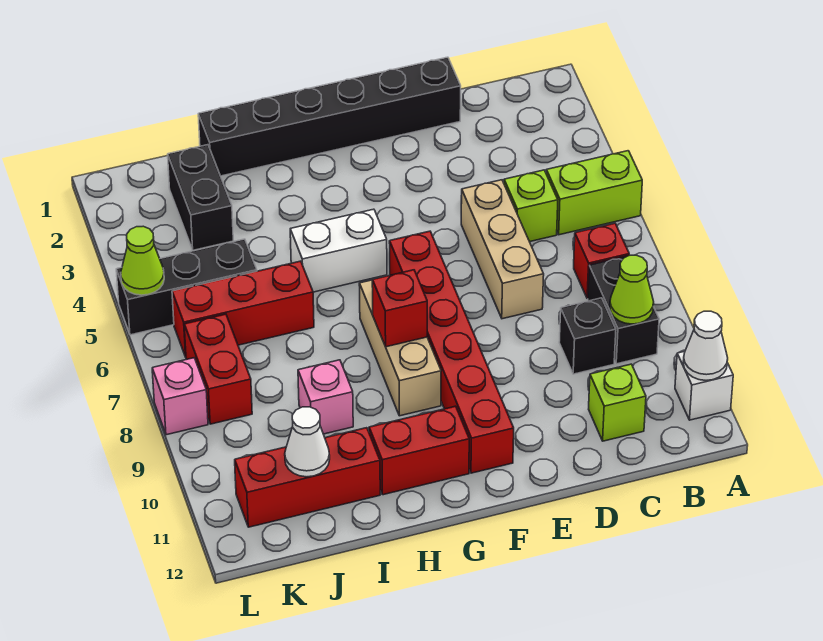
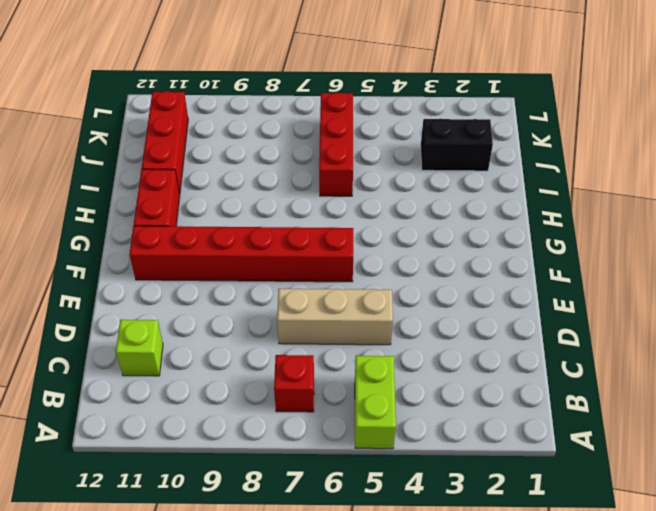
none -> white 1x1 brick [675,351,733,420]
none -> black 1x2 brick [588,256,659,364]
none -> lime 1x1 brick [504,170,558,242]

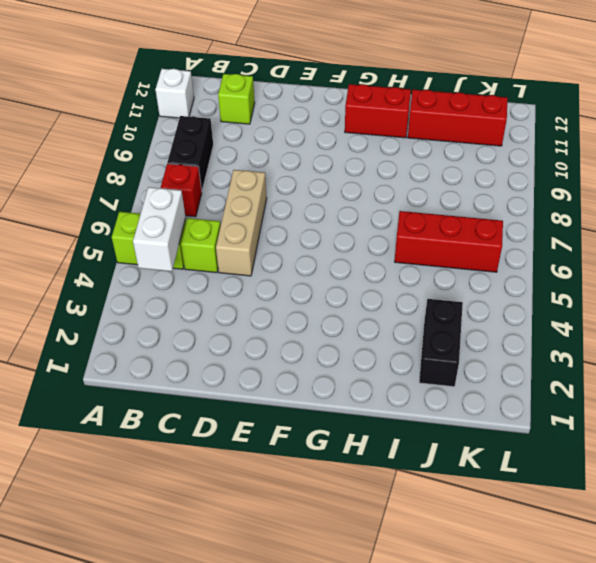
white 1x2 brick [133,187,186,272] -> white 1x2 brick turned to [290,209,387,292]
none -> black 1x1 brick [559,298,616,374]
none -> black 1x6 brick [198,57,461,176]
none -> red 1x6 brick [389,231,514,473]

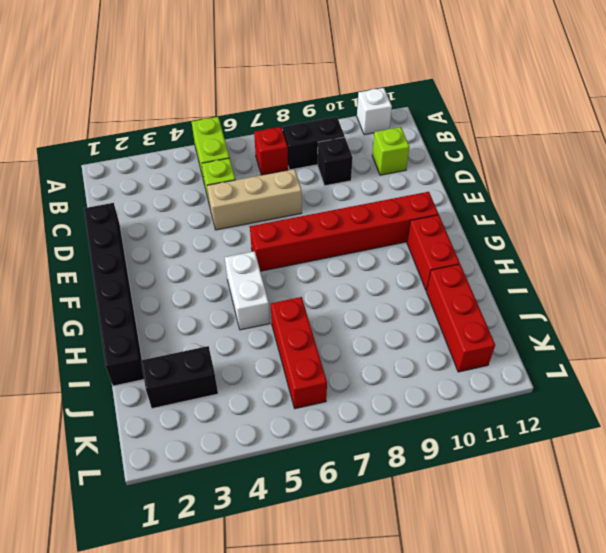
none -> tan 1x3 brick [359,280,441,416]
none -> pink 1x1 brick [298,360,353,434]
none -> black 1x3 brick [116,239,257,335]

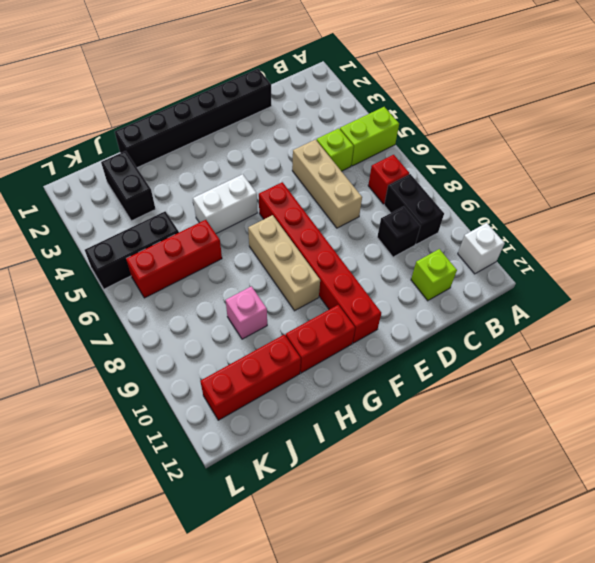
none -> red 1x2 brick [184,314,252,424]
none -> pink 1x1 brick [152,358,208,435]
none -> white 1x1 cone [683,311,728,380]

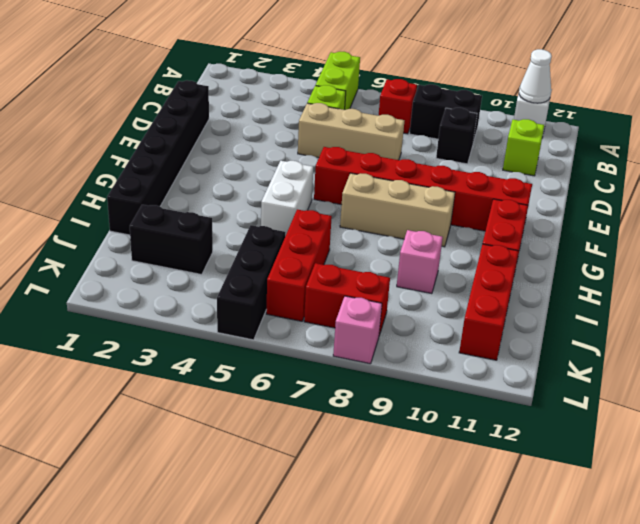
none -> lime 1x1 cone [610,255,654,324]
none -> red 1x1 brick [372,270,427,347]
none -> white 1x1 cone [285,407,330,477]

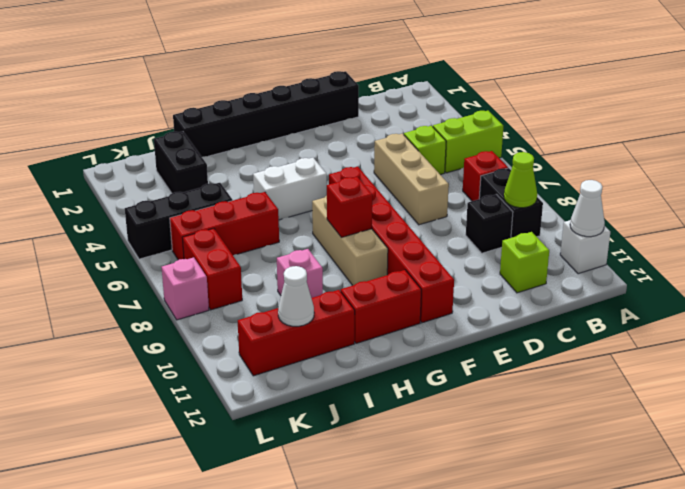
none -> lime 1x1 cone [121,226,164,295]

